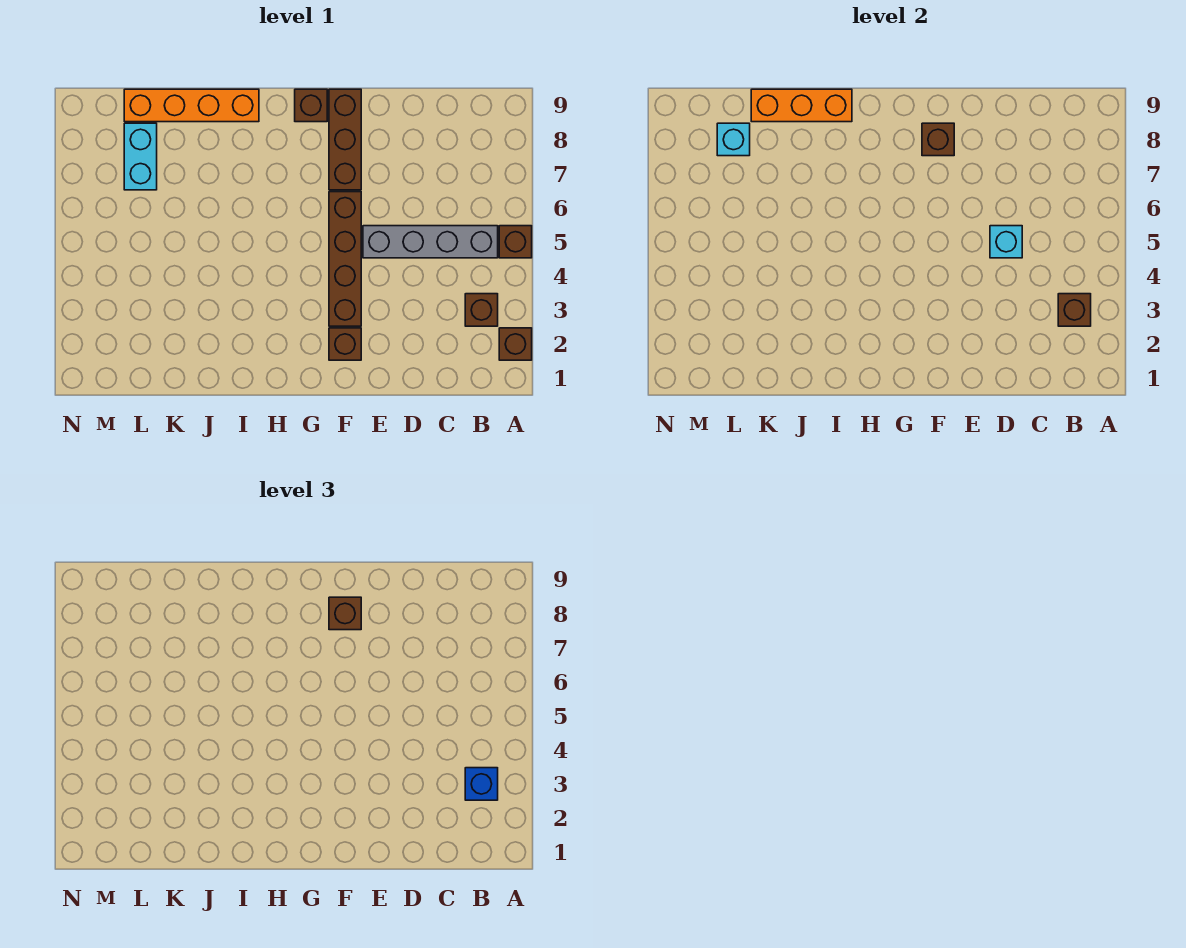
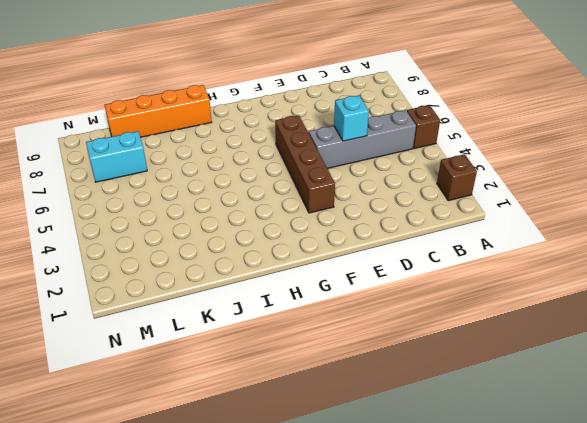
cyan 1x2 brick [86,131,147,182] -> cyan 1x2 brick turned to [124,123,157,190]
none -> brown 1x1 brick [465,294,498,326]
none -> brown 1x1 brick [329,328,361,360]
none -> brown 1x3 brick [329,89,361,190]

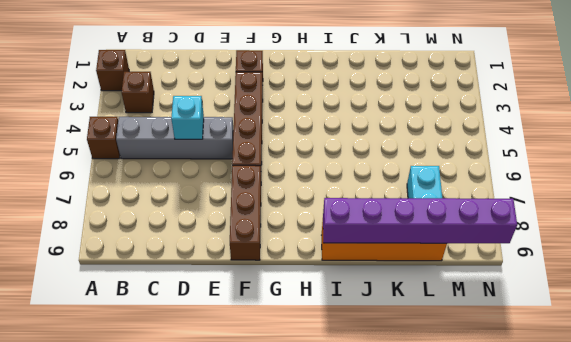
purple 1x6 brick [323,198,517,243] -> orange 1x3 brick [751,89,852,122]
none -> brown 1x1 brick [295,89,327,122]
none -> brown 1x1 brick [1058,294,1091,326]
none -> brown 1x1 brick [922,123,954,156]

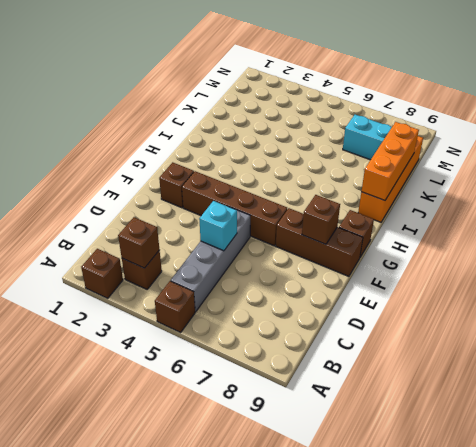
none -> cyan 1x1 brick [717,123,750,156]
none -> blue 1x1 brick [465,768,498,800]
none -> brown 1x1 brick [329,597,361,630]

